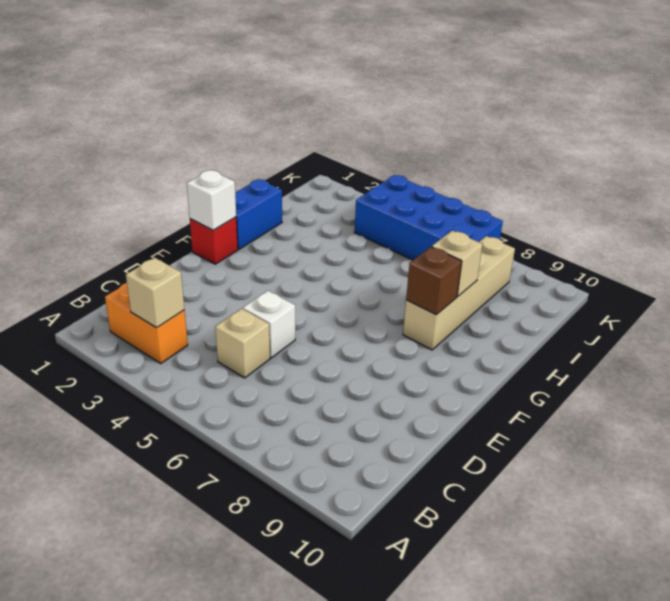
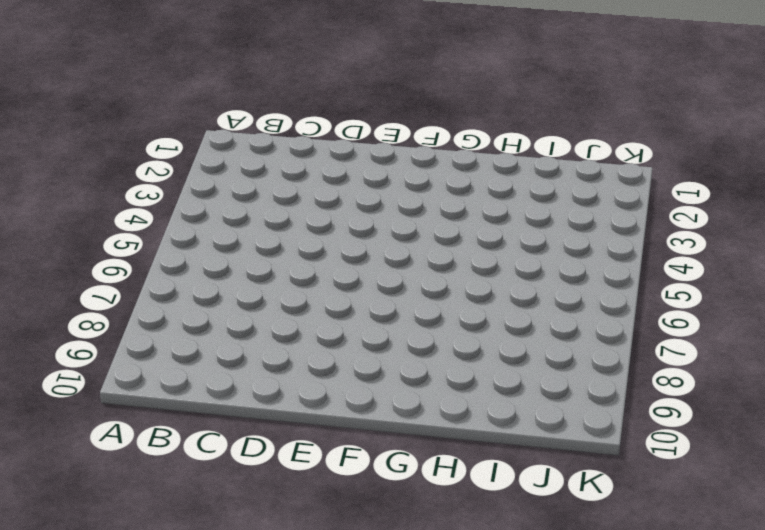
none -> orange 1x2 brick [105,283,188,363]
none -> tan 1x1 brick [215,308,270,378]

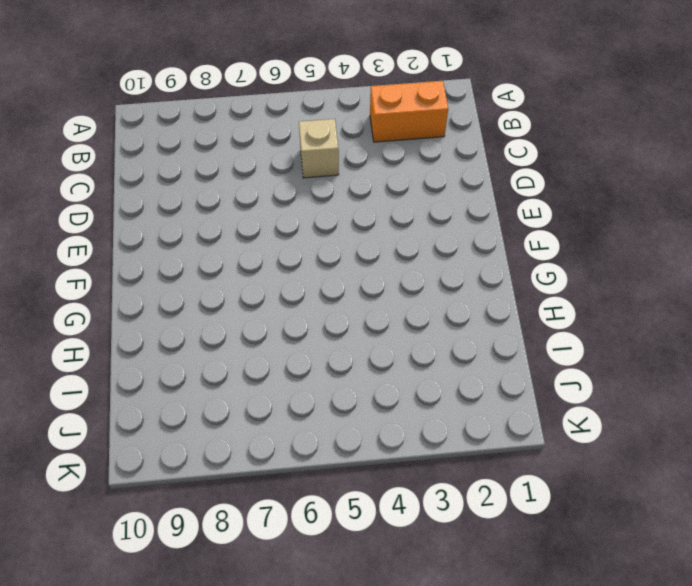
none -> white 1x1 brick [243,291,295,358]
none -> red 1x1 brick [190,217,238,264]

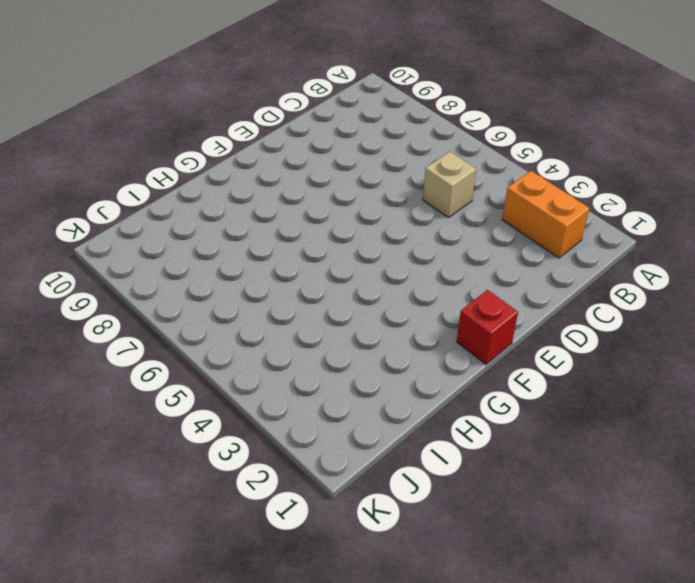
none -> white 1x1 brick [243,291,295,358]
none -> blue 1x2 brick [235,179,282,249]

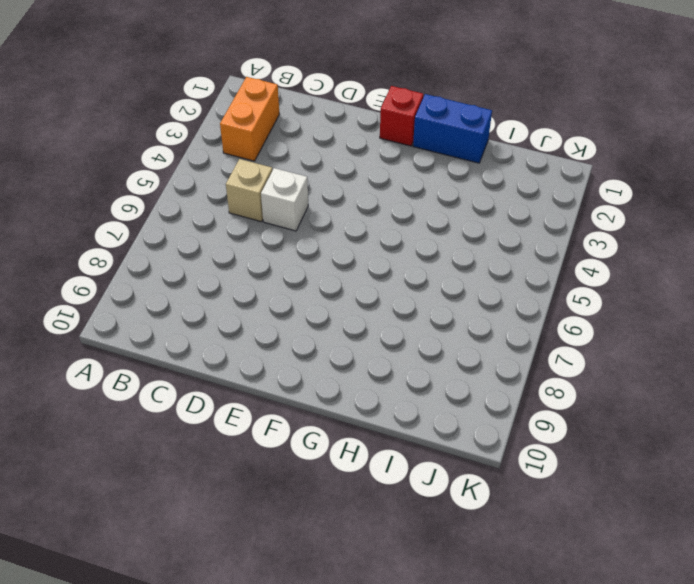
none -> tan 1x4 brick [403,236,515,350]
none -> blue 2x4 brick [355,175,503,260]

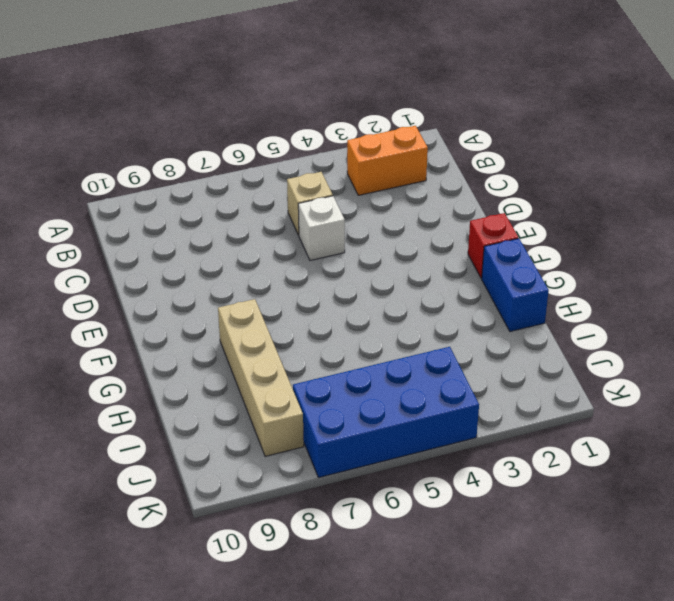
none -> tan 1x1 brick [126,258,184,328]
none -> white 1x1 brick [187,170,236,230]

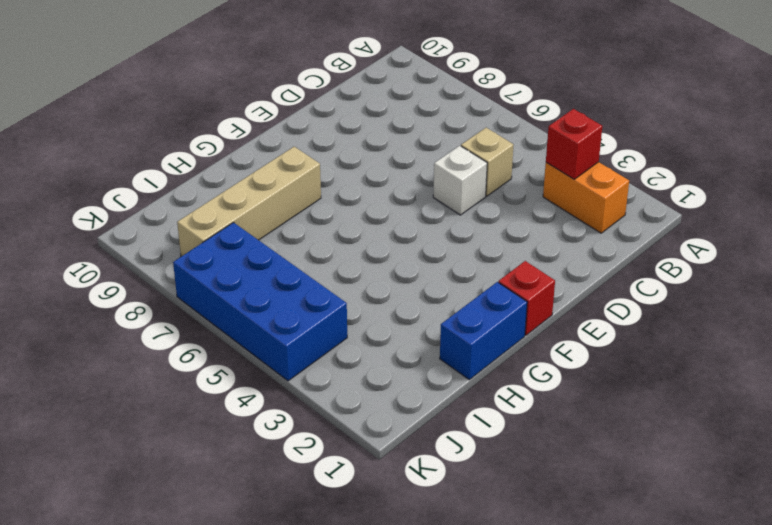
red 1x1 brick [546,109,602,179] -> tan 1x1 brick [126,258,184,328]
none -> white 1x1 brick [187,170,236,230]
none -> brown 1x1 brick [406,247,462,315]

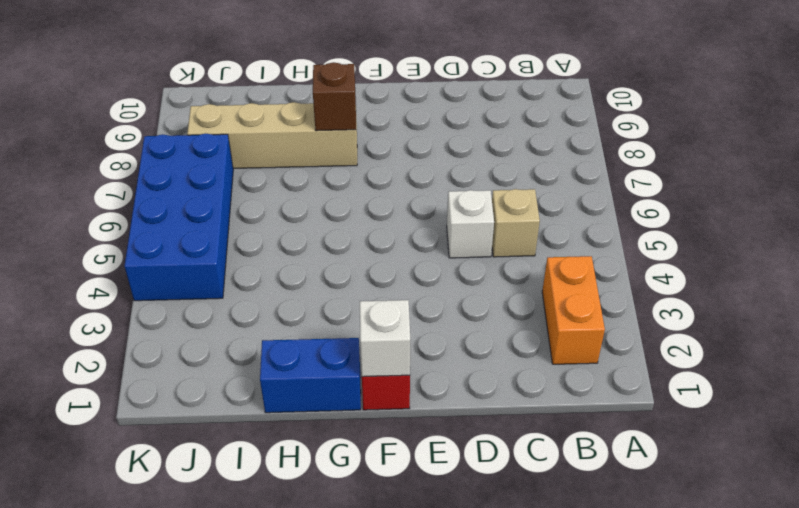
none -> tan 1x1 brick [126,258,184,328]
none -> tan 1x1 brick [432,230,483,297]

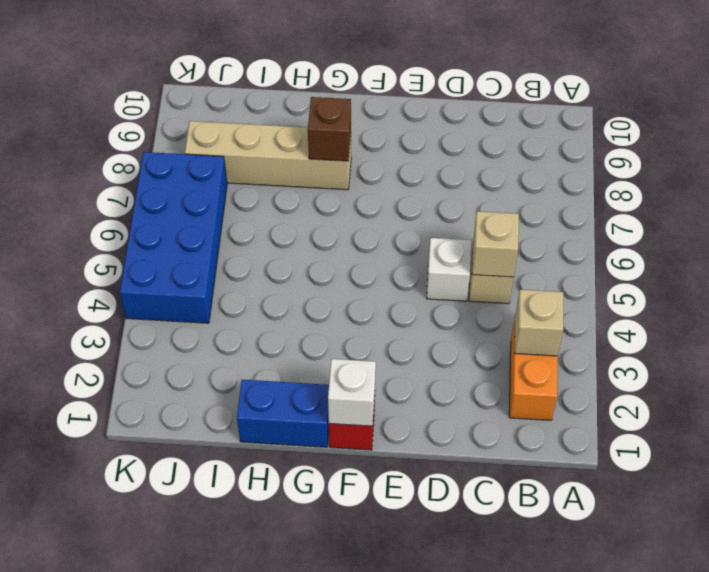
tan 1x1 brick [472,211,519,277] -> tan 1x1 brick moved to [432,230,483,297]

